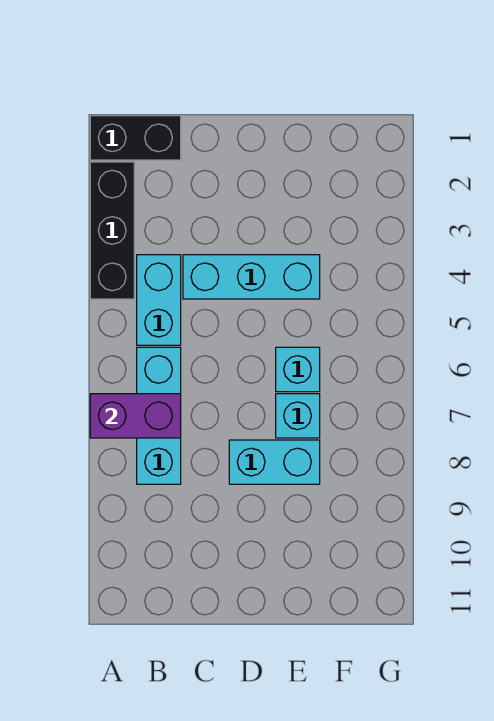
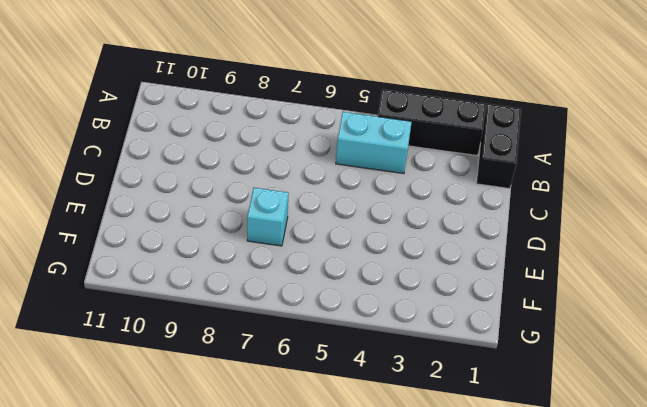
none -> cyan 1x3 brick [137,347,181,484]
none -> cyan 1x3 brick [183,255,320,299]

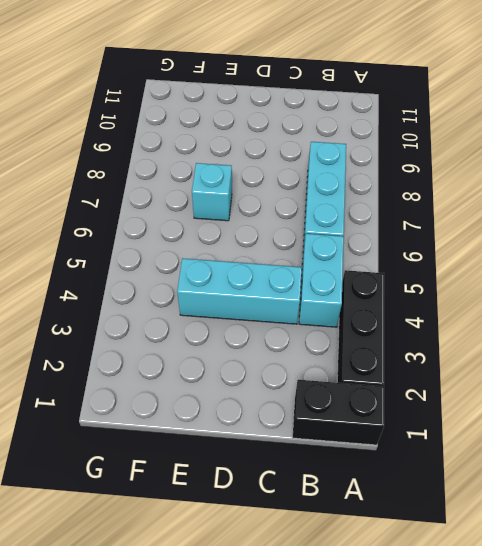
none -> cyan 1x2 brick [229,440,320,484]
none -> cyan 1x1 brick [276,347,320,392]

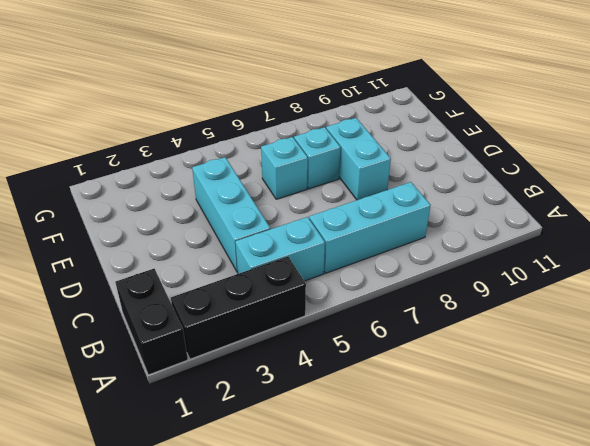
none -> purple 1x2 brick [90,394,181,438]

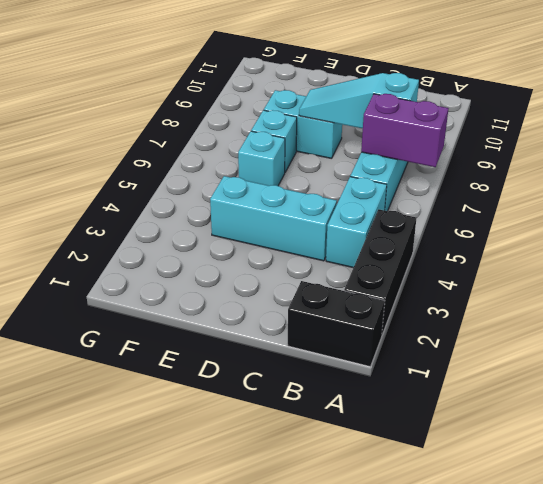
cyan 1x3 slope [299,73,419,128] -> none

